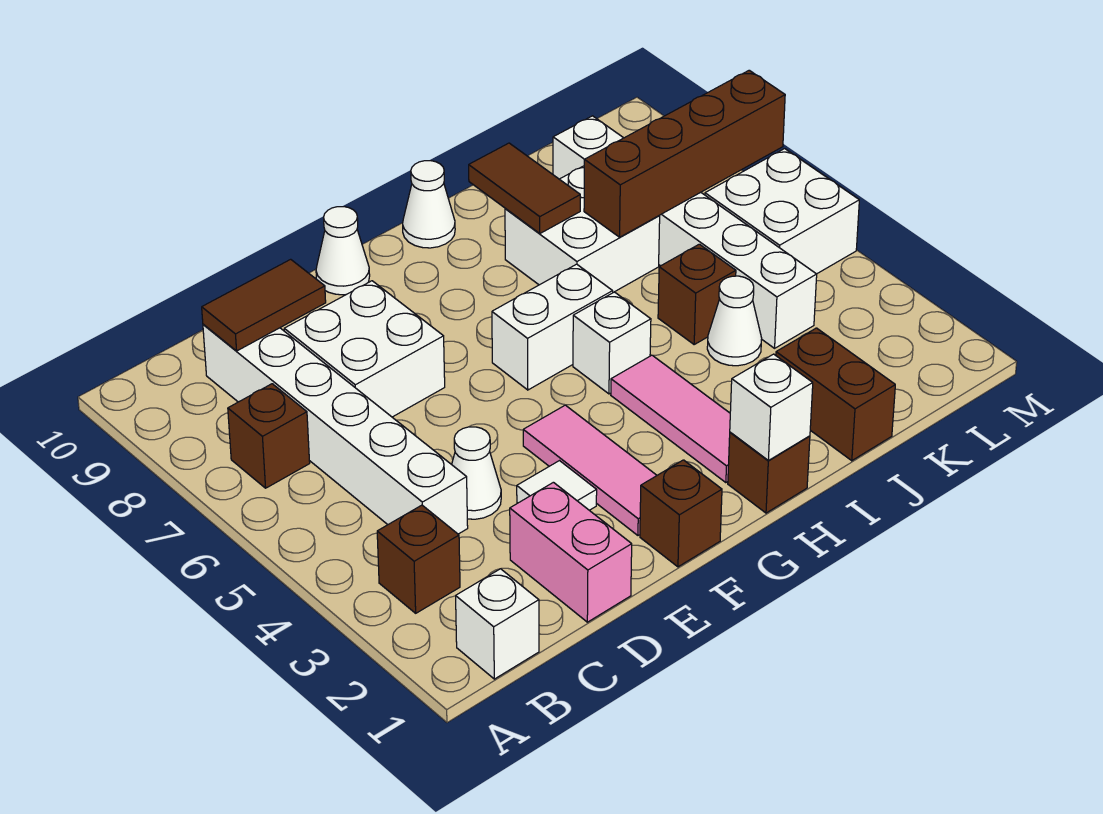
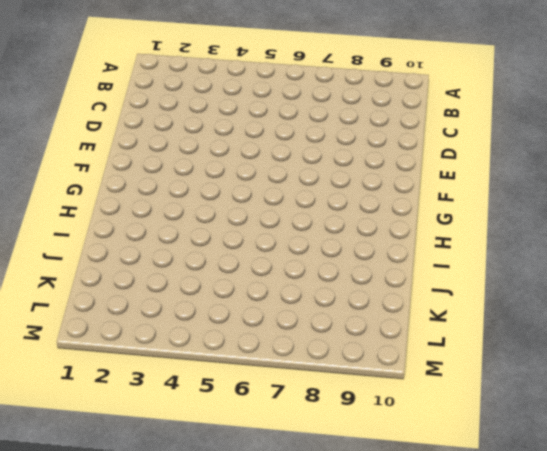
none -> white 1x1 brick [456,569,539,679]
none -> brown 1x1 brick [377,505,460,613]
none -> brown 1x1 brick [228,384,310,488]

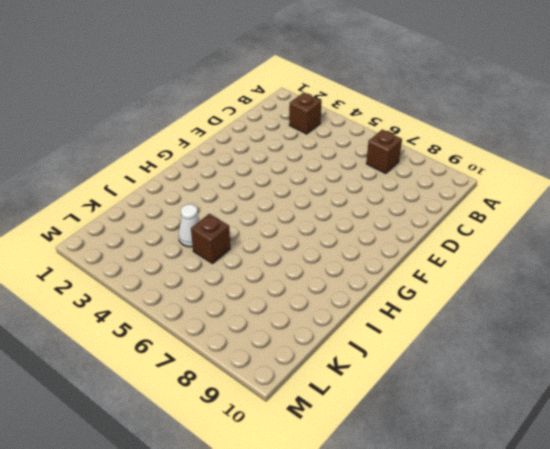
none -> white 1x1 brick [456,569,539,679]
none -> white 1x6 brick [203,324,468,534]
none -> pink 1x2 brick [510,482,632,622]

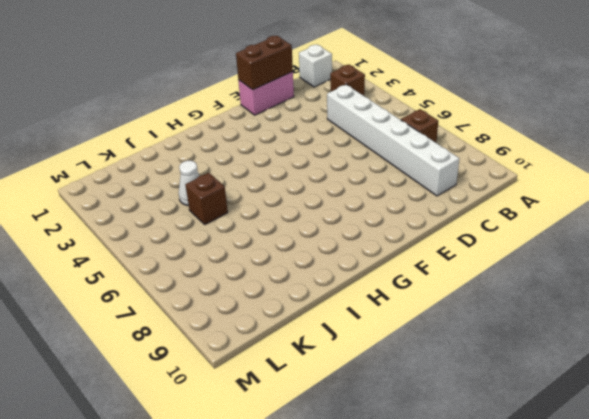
pink 1x2 brick [238,72,294,115] -> pink 1x2 brick turned to [510,482,632,622]
brown 1x2 brick [236,36,293,90] -> brown 1x2 brick turned to [776,328,895,461]
none -> white 1x1 cone [452,427,501,519]
none -> white 2x2 brick [284,281,445,417]
none -> white 1x1 tile [517,461,597,510]

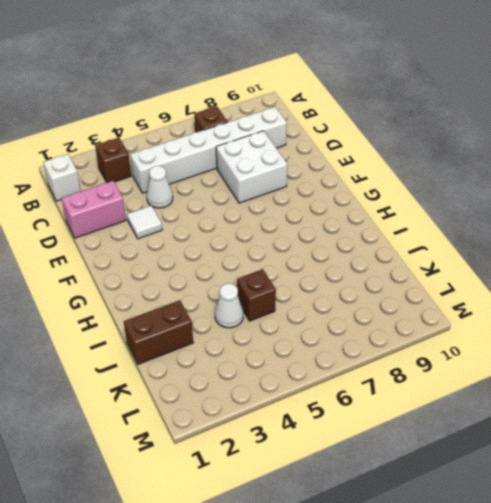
none -> brown 1x1 brick [640,460,722,567]
none -> pink 1x3 tile [523,405,657,535]
none -> white 1x1 cone [316,207,370,295]

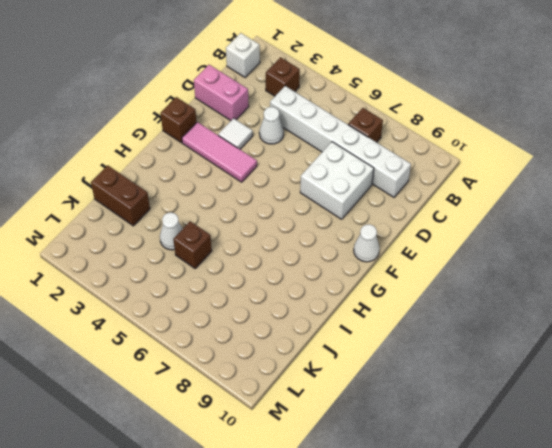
none -> white 1x2 brick [492,264,613,390]
none -> brown 1x1 brick [728,432,810,513]
none -> pink 1x3 tile [611,355,730,483]

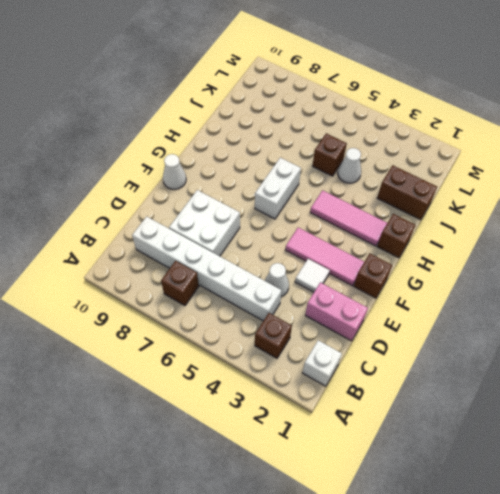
none -> white 1x1 brick [573,292,651,394]
none -> white 1x1 cone [403,161,455,248]
none -> white 2x2 brick [505,166,660,292]

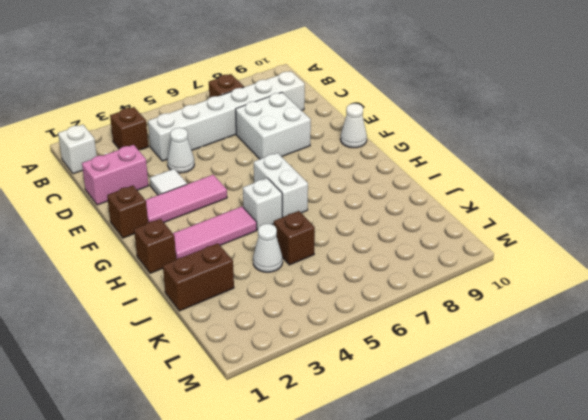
none -> white 1x1 cone [403,161,455,248]
none -> white 2x2 brick [505,166,660,292]
none -> white 1x6 brick [553,116,817,348]

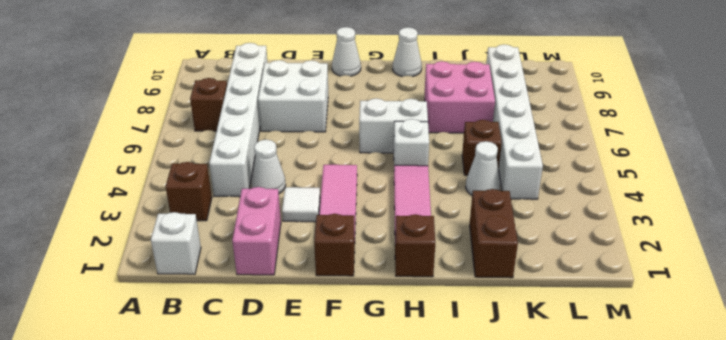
pink 2x2 brick [425,61,495,133] -> white 2x2 brick [505,166,660,292]
none -> white 2x2 brick [705,149,859,274]
none -> brown 1x2 tile [202,259,326,351]
none -> white 1x1 brick [730,354,813,460]

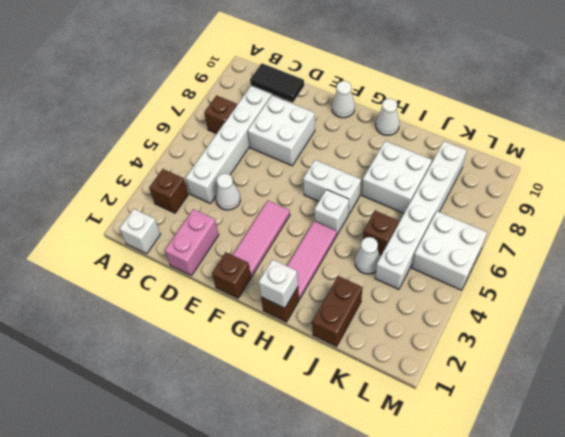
black 1x2 tile [250,63,304,102] -> brown 1x2 tile [202,259,326,351]
none -> white 1x1 tile [517,461,597,510]
none -> brown 1x2 tile [469,143,580,234]
none -> brown 1x4 brick [584,70,785,237]

